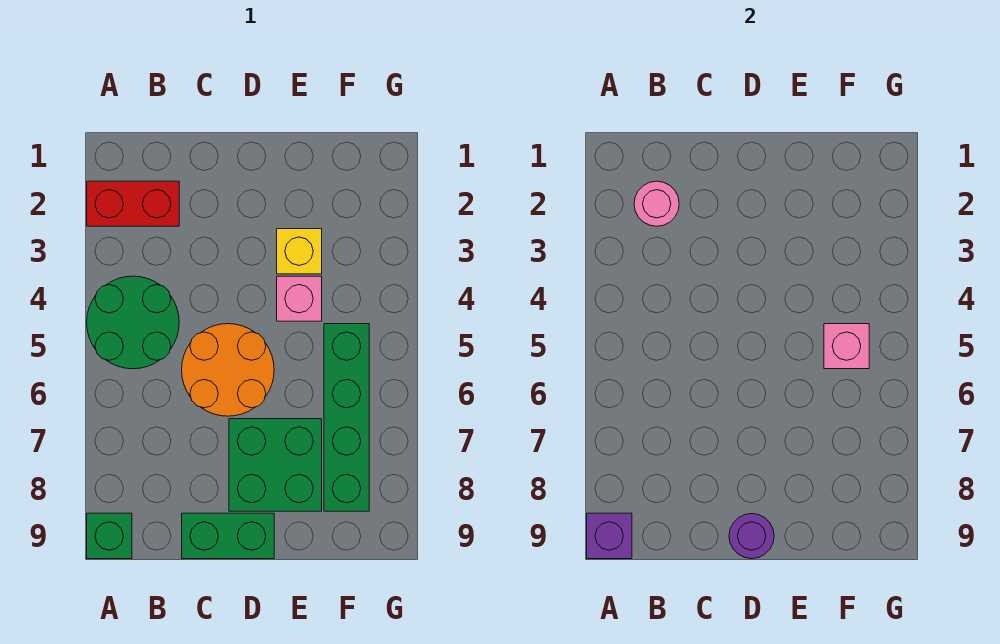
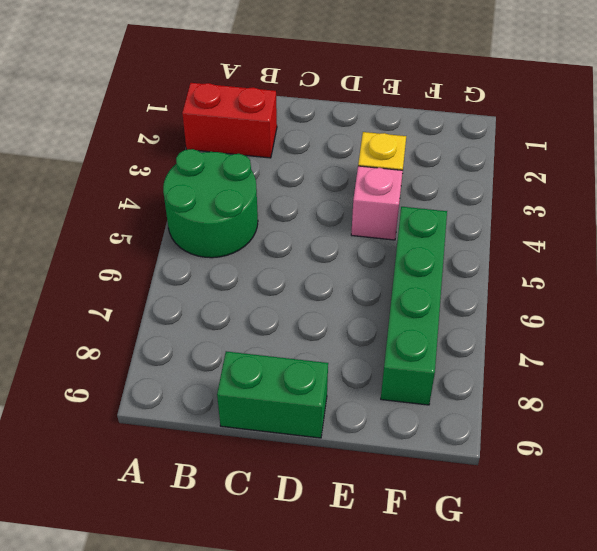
none -> green 1x1 brick [87,513,132,559]
none -> orange 2x2 round brick [182,324,274,416]
none -> green 2x2 brick [229,419,322,511]

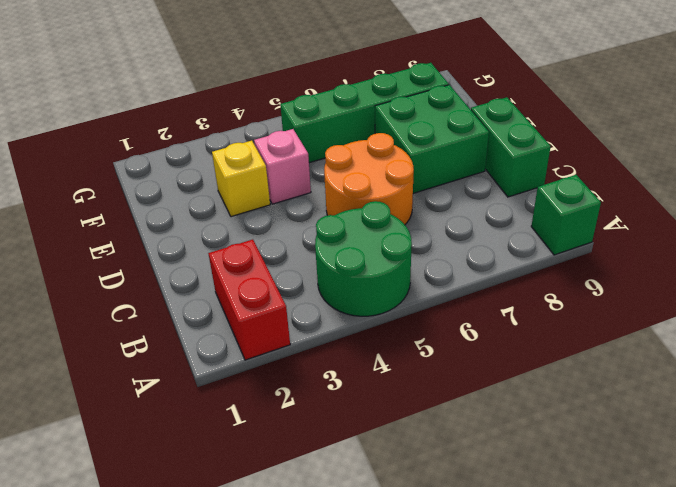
none -> purple 1x1 brick [587,513,632,559]
none -> pink 1x1 round brick [634,181,679,226]
none -> purple 1x1 round brick [729,514,774,559]

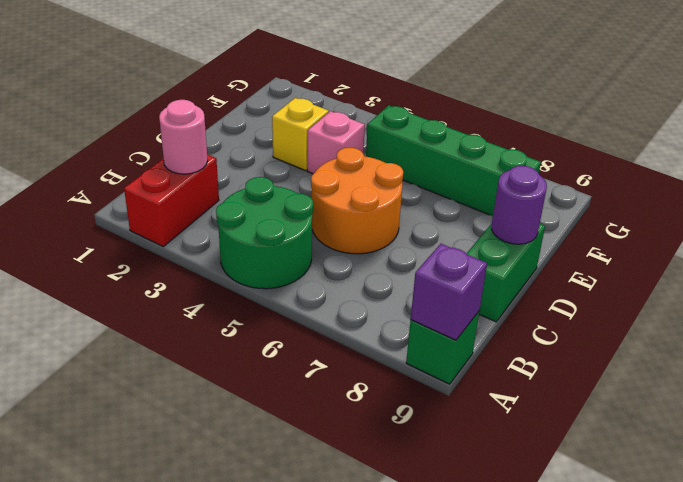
none -> green 2x2 brick [229,419,322,511]
none -> pink 1x1 brick [824,324,869,369]

